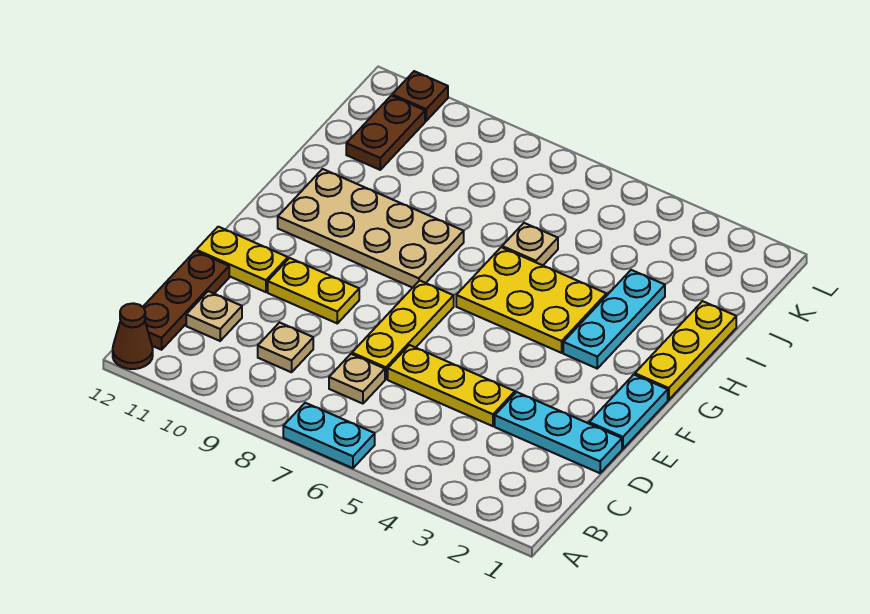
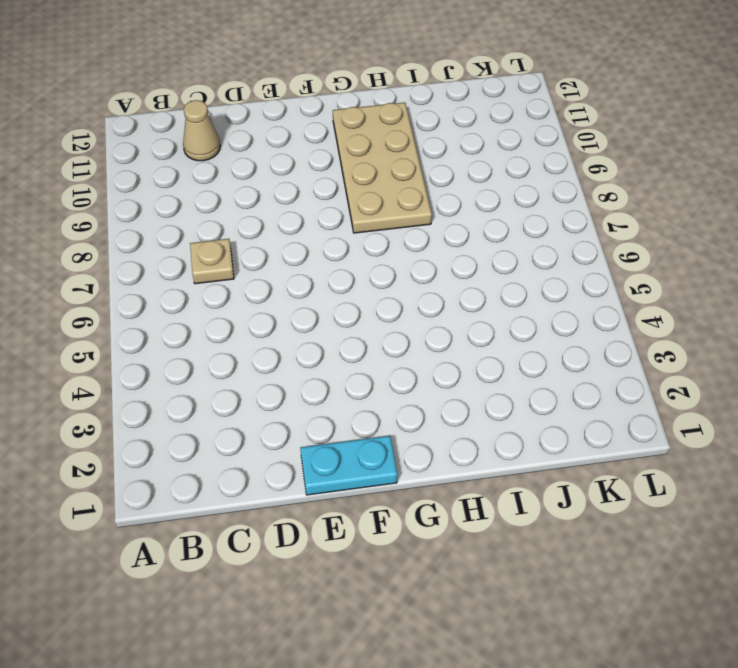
tan 1x1 cone [183,100,220,161] -> tan 1x1 plate [186,291,242,341]
none -> cyan 1x2 plate [283,403,375,468]
none -> brown 1x1 cone [113,303,153,369]
none -> brown 1x3 plate [143,251,229,350]

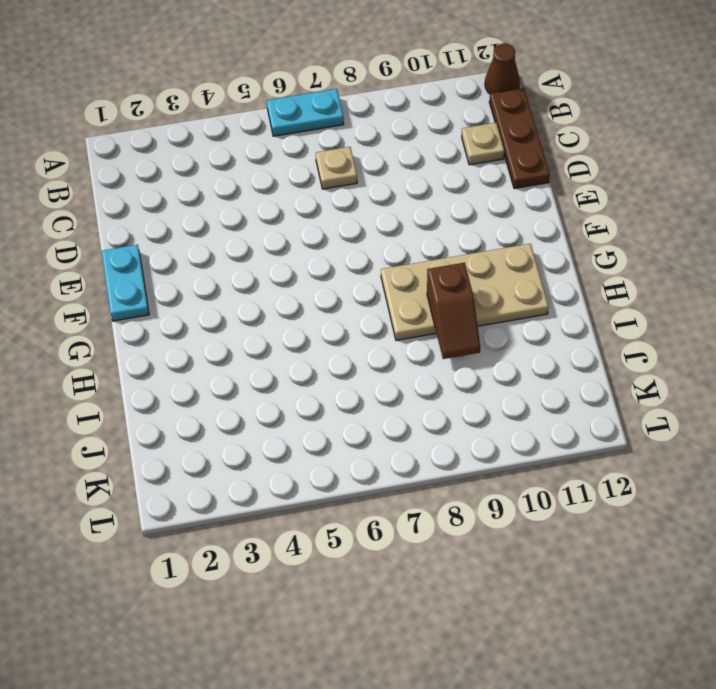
brown 1x2 slope [427,263,480,359] -> none
none -> tan 1x1 plate [258,323,313,372]
none -> cyan 1x3 plate [495,392,622,473]
none -> yellow 1x3 plate [388,345,515,426]

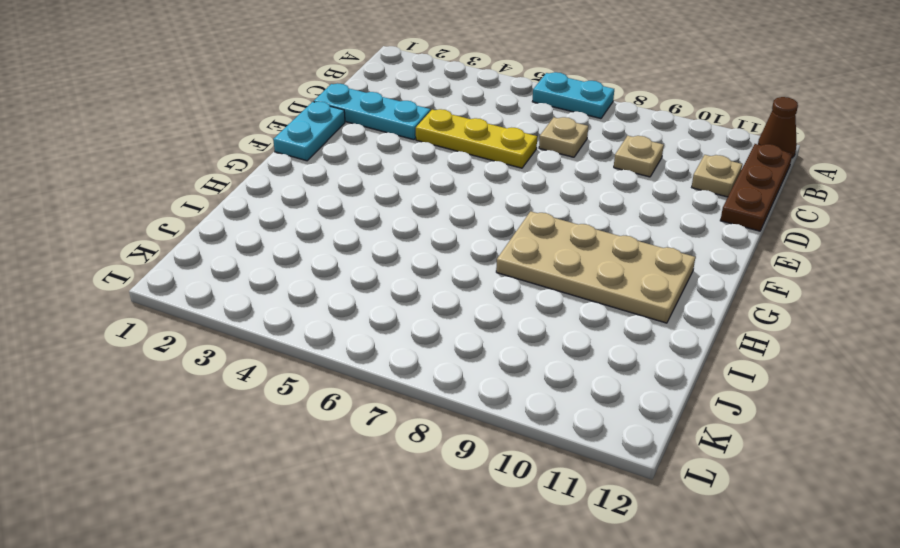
none -> yellow 1x3 plate [352,281,454,379]
none -> yellow 1x2 plate [268,258,359,323]
none -> yellow 1x2 plate [196,227,288,292]

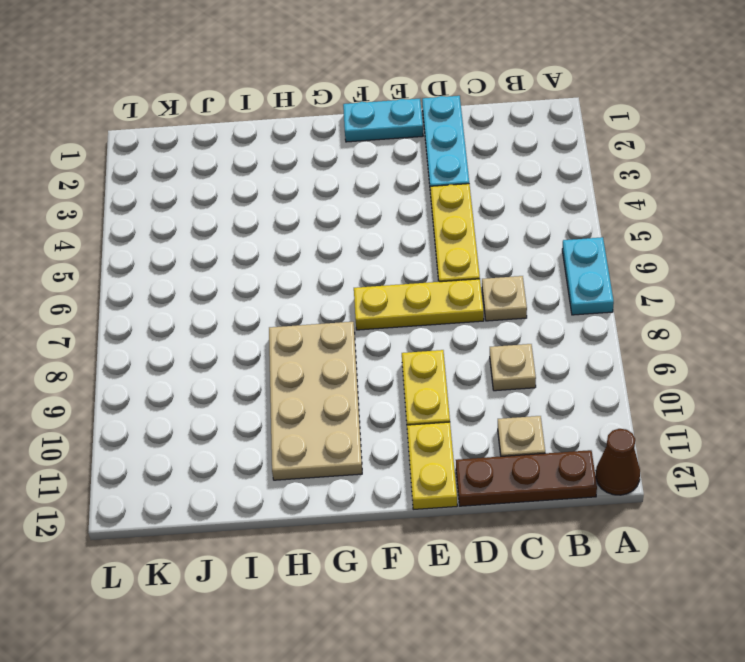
none -> yellow 1x3 plate [635,301,736,400]
none -> cyan 1x3 plate [563,270,665,368]
none -> yellow 2x3 plate [456,247,606,353]

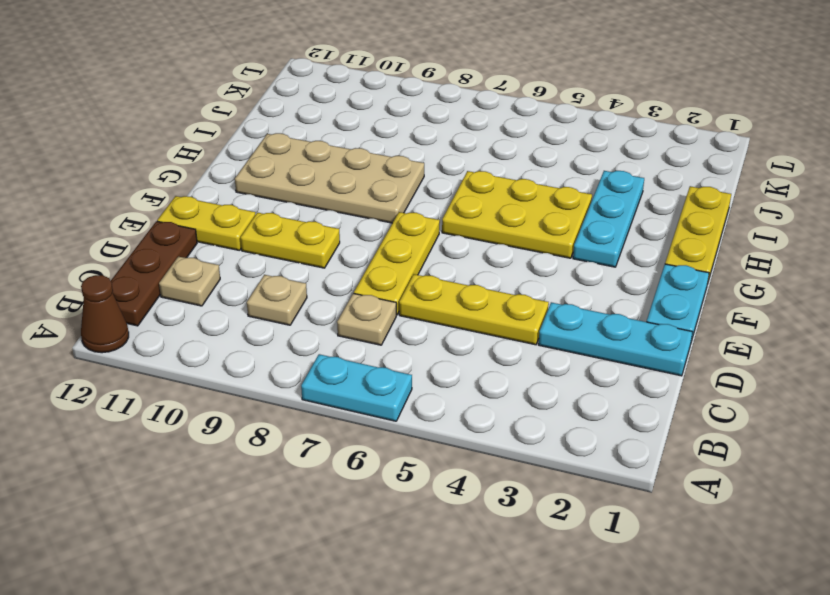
none -> tan 1x1 plate [502,223,558,265]
none -> brown 1x2 plate [346,96,425,170]
none -> brown 1x1 plate [392,71,448,121]

